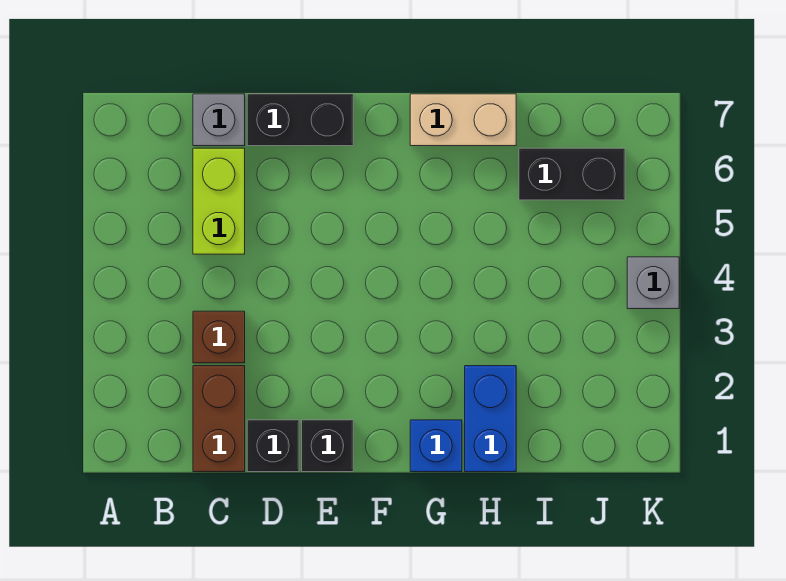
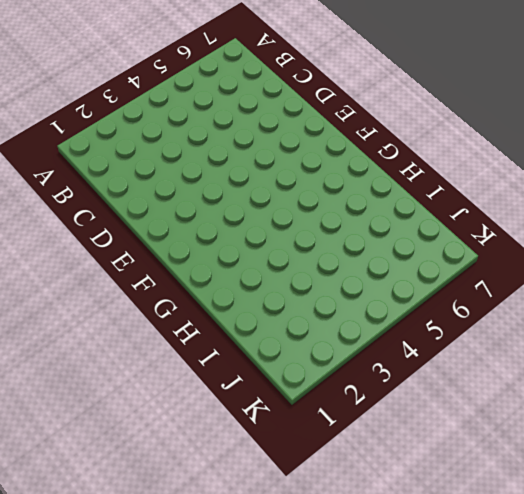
none -> brown 1x2 brick [193,366,245,472]
none -> brown 1x1 brick [193,311,245,363]
none -> lime 1x2 brick [193,148,245,254]

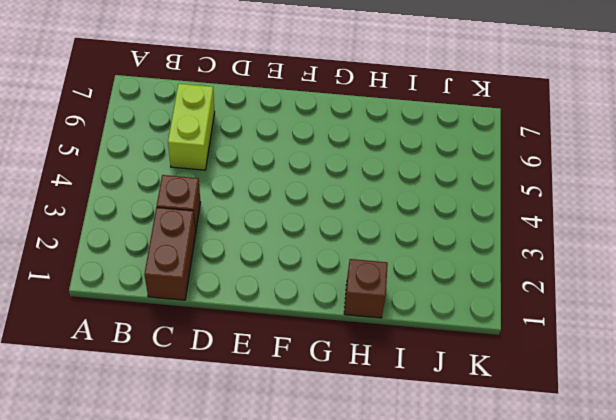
brown 1x1 brick [344,259,388,318] -> blue 1x2 brick [465,366,516,472]
none -> grey 1x1 brick [193,94,245,146]
none -> black 1x1 brick [247,420,299,472]
none -> black 1x2 brick [247,94,353,146]

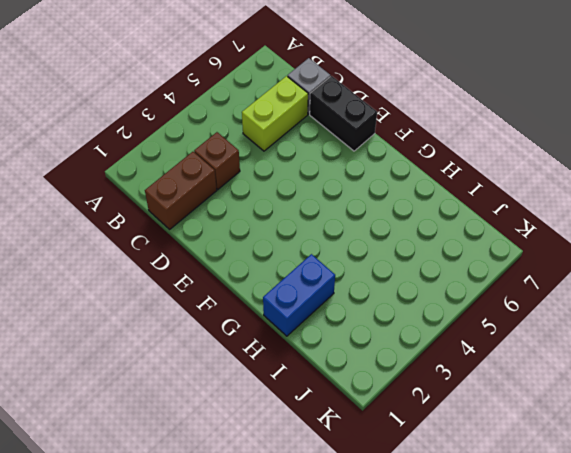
none -> black 1x1 brick [247,420,299,472]
none -> black 1x1 brick [302,420,353,472]
none -> blue 1x1 brick [410,420,462,472]

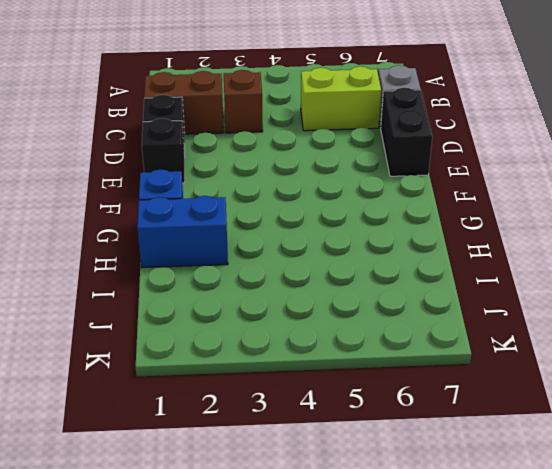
none -> tan 1x2 brick [410,94,516,146]
none -> black 1x2 brick [519,148,625,200]
none -> grey 1x1 brick [627,257,679,309]

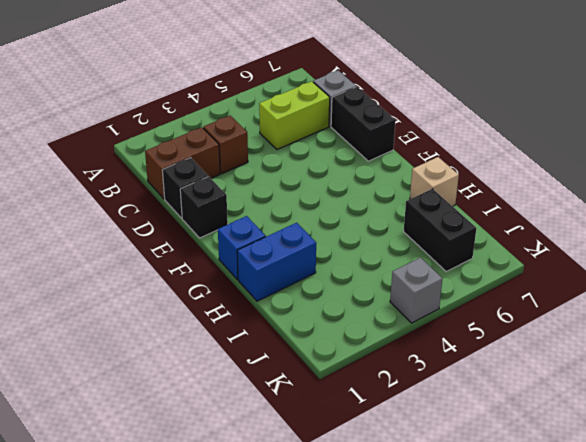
tan 1x1 brick [410,157,459,206] -> tan 1x2 brick [410,94,516,146]

